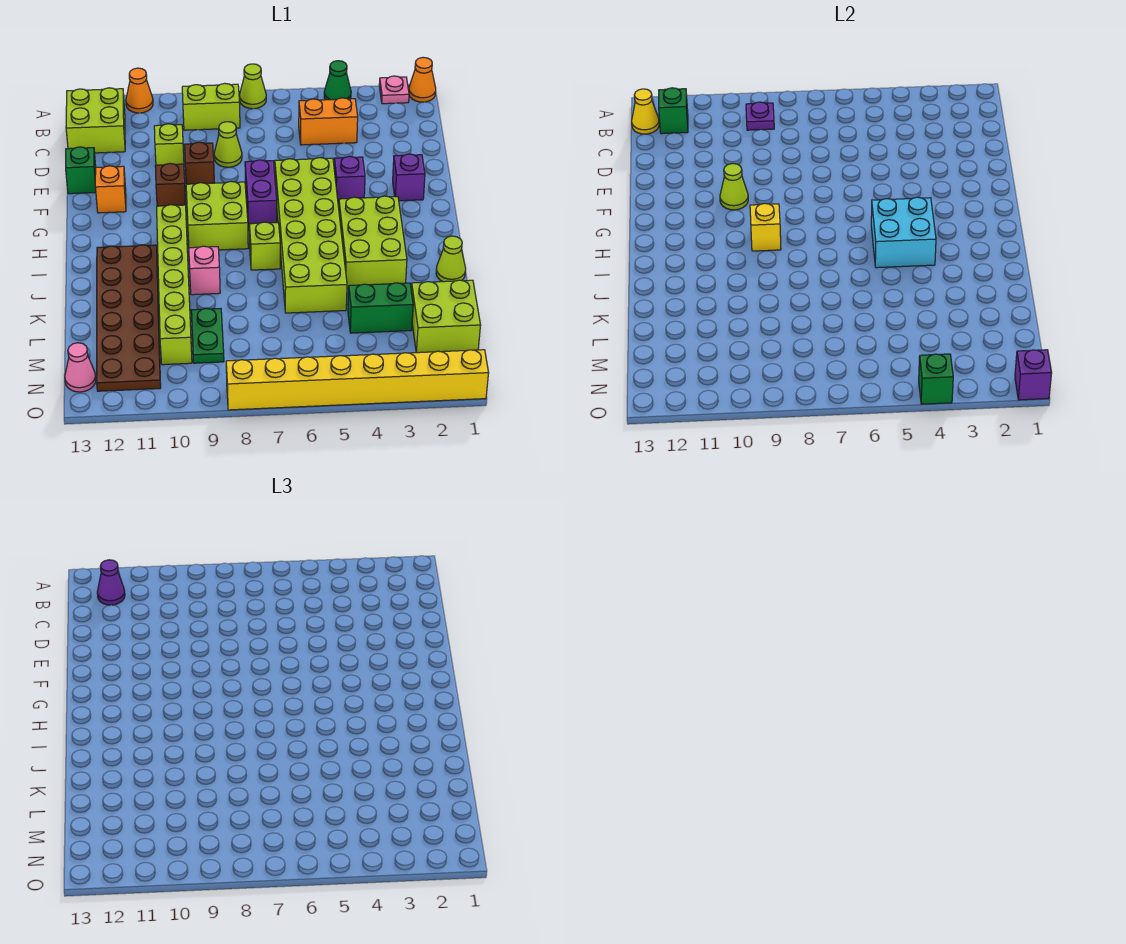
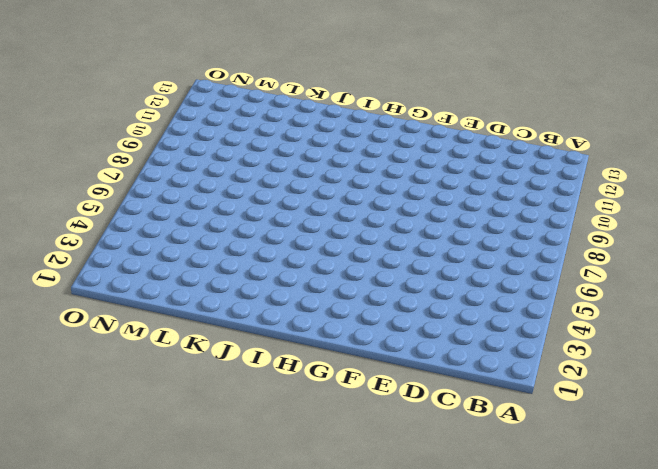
none -> orange 1x1 cone [409,57,436,102]
none -> pink 1x1 plate [379,76,409,104]
none -> green 1x1 cone [324,61,351,100]
none -> lime 1x1 cone [239,64,266,109]

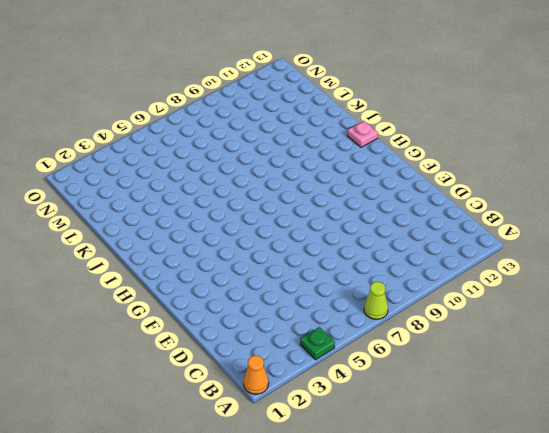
green 1x1 plate [300,327,335,360] -> green 1x1 cone [324,61,351,100]
pink 1x1 plate [347,121,378,147] -> pink 1x1 plate moved to [379,76,409,104]
none -> orange 1x1 cone [126,68,153,113]
none -> lime 1x2 brick [182,83,240,130]
none -> lime 2x2 brick [66,88,125,153]
none -> orange 1x2 brick [299,98,358,145]

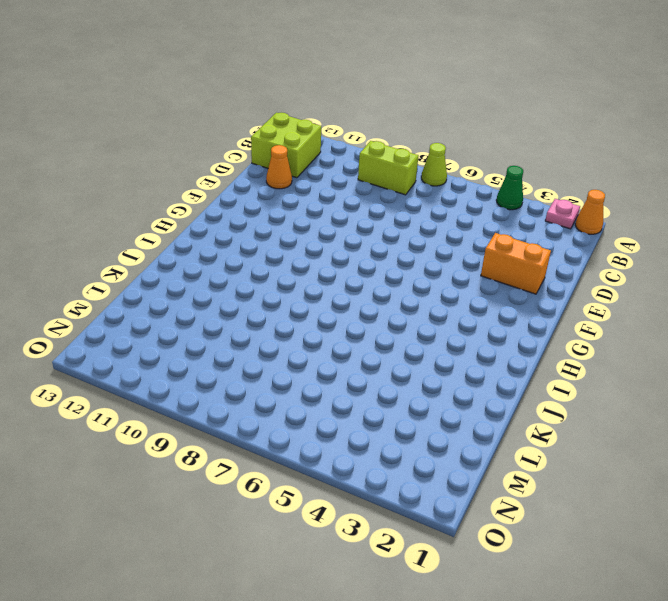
orange 1x1 cone [266,145,292,189] -> orange 1x1 cone moved to [126,68,153,113]
orange 1x2 brick [481,233,551,294] -> orange 1x2 brick moved to [299,98,358,145]
none -> lime 1x1 cone [214,122,242,167]
none -> lime 1x1 brick [154,124,184,165]
none -> brown 1x1 brick [185,142,214,184]
none -> green 1x1 brick [66,147,96,194]

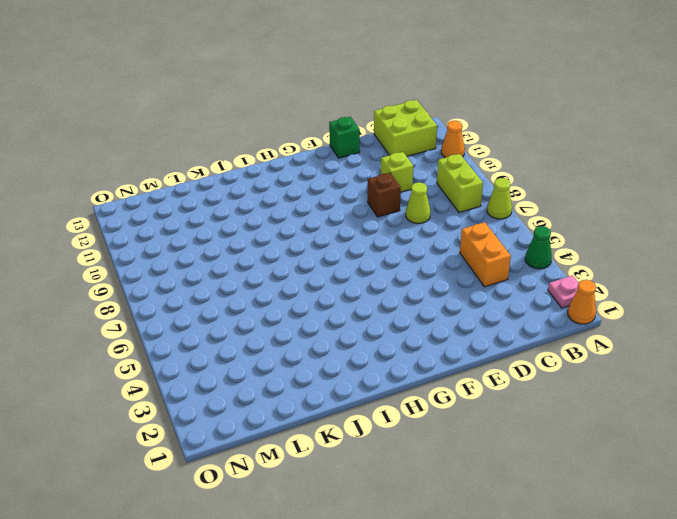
none -> purple 1x1 brick [393,154,425,201]
none -> purple 1x1 brick [334,156,365,203]
none -> lime 2x6 brick [275,158,347,313]
none -> purple 1x2 brick [245,160,277,227]

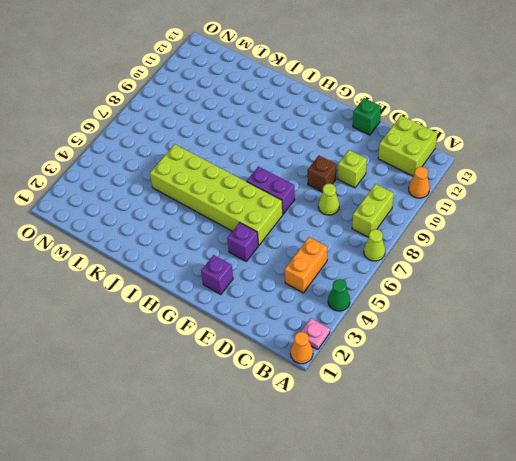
none -> brown 1x1 brick [155,163,186,206]
none -> orange 1x1 brick [95,166,126,213]
none -> lime 2x2 brick [186,182,248,250]
none -> lime 2x3 brick [339,196,407,288]

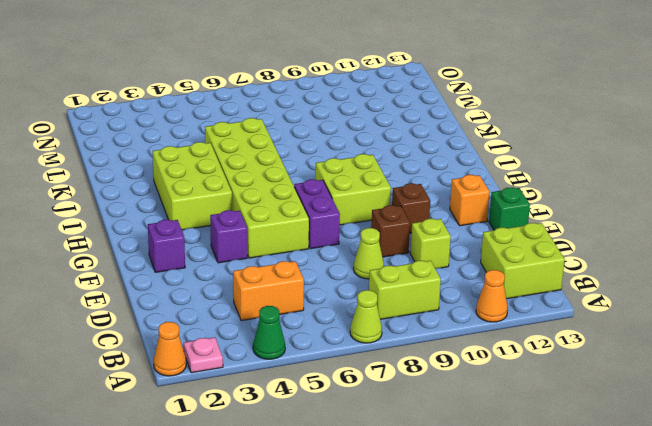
none -> lime 1x6 brick [157,205,192,365]
none -> lime 1x1 brick [249,222,280,270]
none -> brown 2x6 plate [97,245,161,391]
none -> lime 1x1 cone [436,236,466,282]

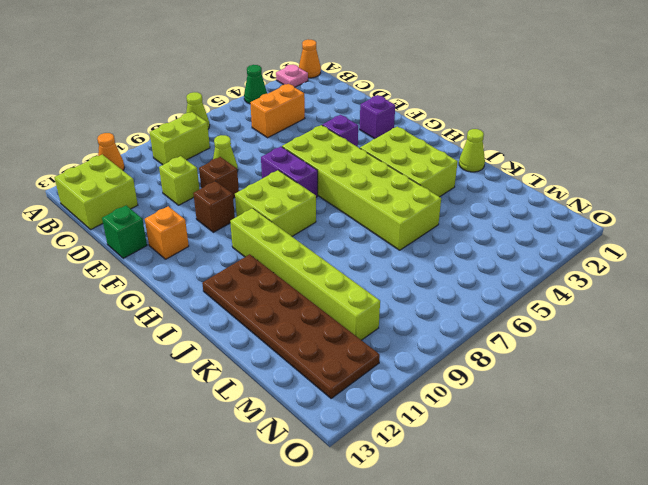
none -> lime 1x1 brick [249,222,280,270]
none -> pink 1x1 brick [189,246,220,295]
none -> lime 2x2 brick [411,280,481,353]
none -> green 1x2 brick [348,283,413,333]

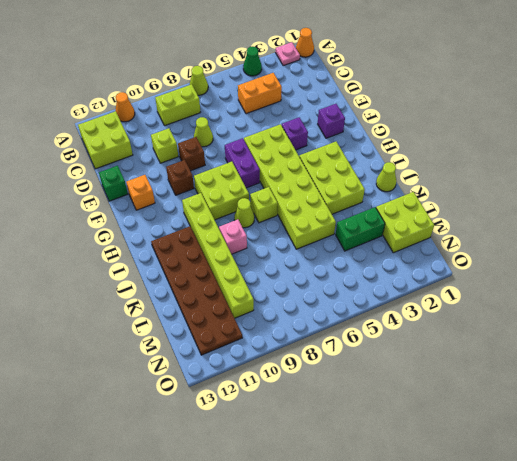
lime 1x1 cone [234,198,254,228] -> lime 1x1 cone moved to [720,163,748,210]
none -> green 1x2 plate [191,308,224,363]
none -> pink 1x1 cone [65,343,96,392]
none -> yellow 1x8 brick [226,350,489,410]
none -> purple 1x1 plate [746,102,774,130]

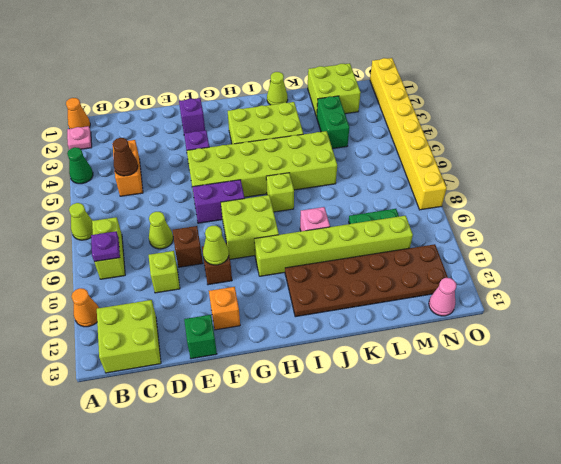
brown 1x1 cone [113,138,138,176] -> none
none -> green 1x1 brick [659,88,688,134]
none -> yellow 1x1 cone [632,89,659,134]
none -> cyan 2x2 brick [871,197,936,268]
none -> yellow 1x1 brick [750,203,781,251]

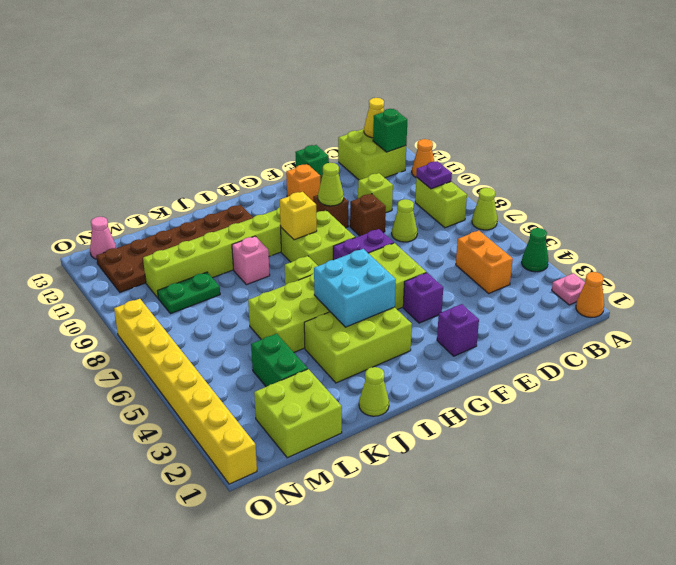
none -> purple 1x1 brick [1015,350,1052,400]
none -> green 1x1 brick [919,354,953,404]
none -> purple 1x1 cone [97,560,125,605]

